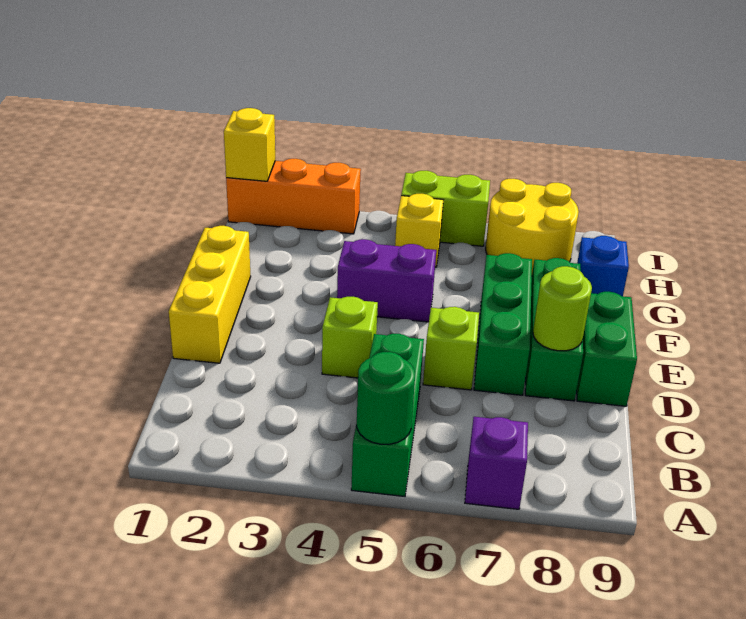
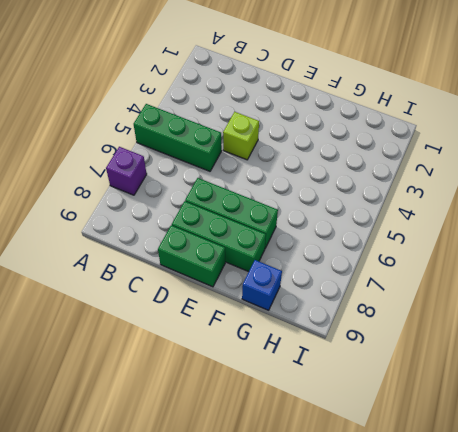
none -> yellow 1x3 brick [169,226,251,363]
none -> lime 1x1 brick [423,307,479,390]
none -> purple 1x2 brick [337,239,436,322]

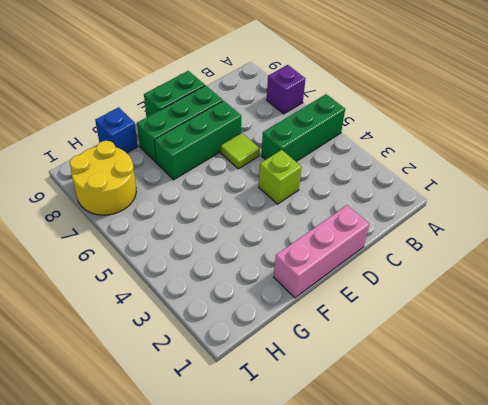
pink 1x3 brick [274,205,369,298] -> yellow 1x3 brick [169,226,251,363]
lime 1x1 tile [221,133,260,169] -> lime 1x1 brick [423,307,479,390]
none -> purple 1x2 brick [337,239,436,322]
none -> yellow 1x1 brick [395,194,443,267]
none -> orange 1x3 brick [226,159,361,234]

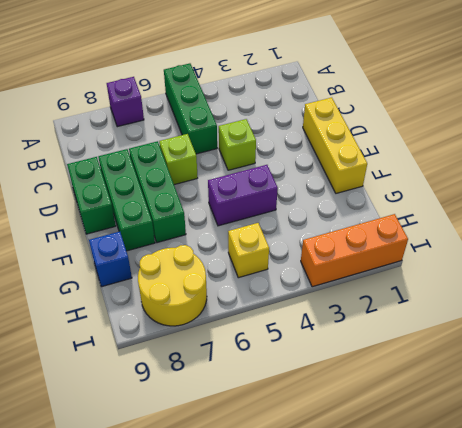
none -> lime 1x2 brick [401,171,490,246]
none -> green 1x1 round brick [357,352,415,444]
none -> lime 1x1 round brick [533,266,592,351]

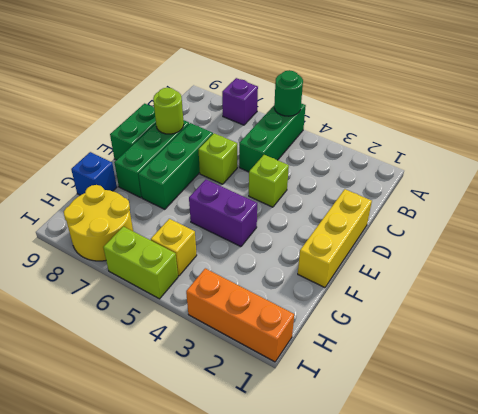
none -> yellow 1x1 brick [224,108,275,181]

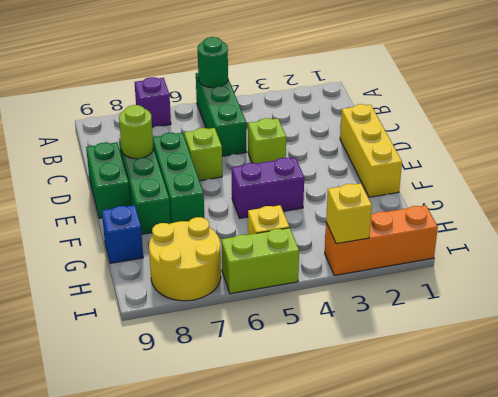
yellow 1x1 brick [326,183,372,244] -> yellow 1x1 brick moved to [224,108,275,181]

